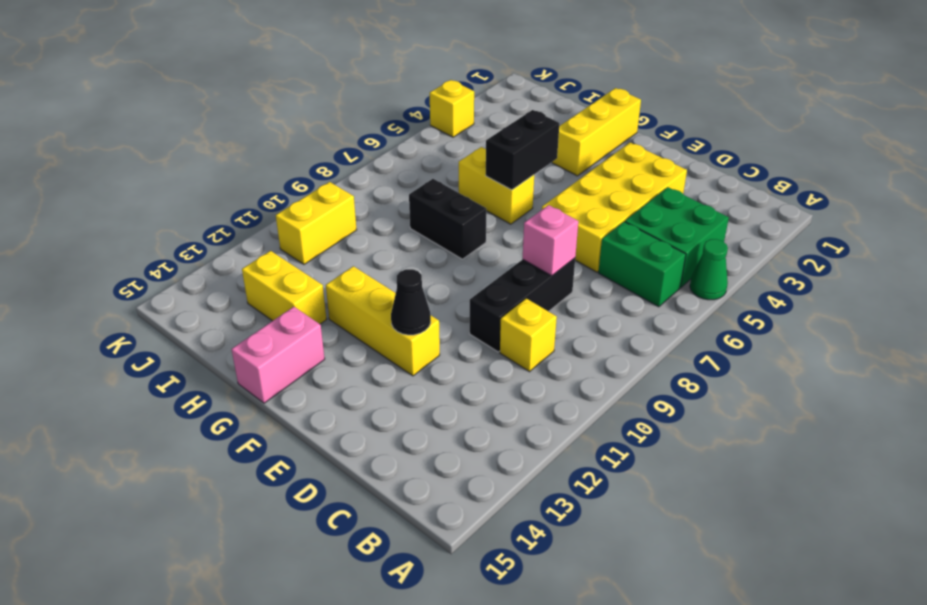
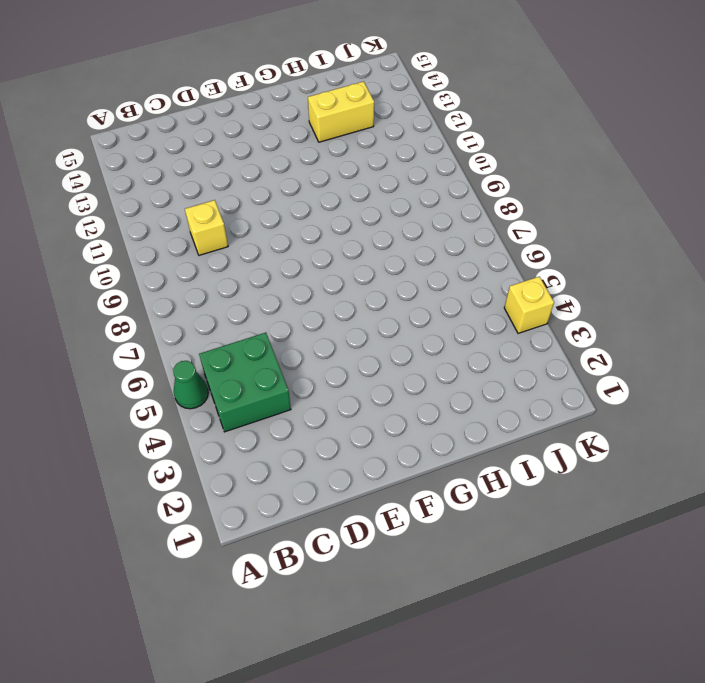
none -> green 1x2 brick [598,222,686,307]
none -> yellow 2x4 brick [542,143,687,272]
none -> black 1x3 brick [470,258,575,352]

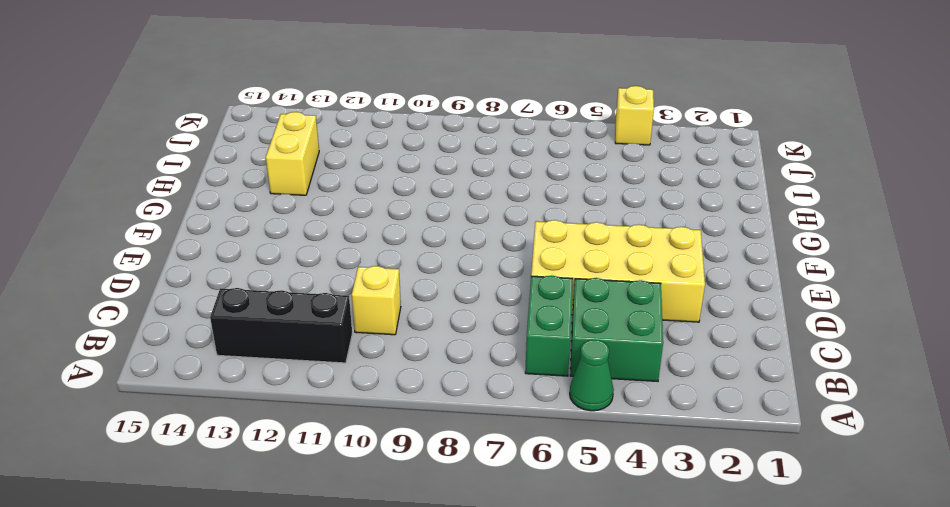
black 1x3 brick [210,288,352,363] -> black 1x3 brick moved to [470,258,575,352]
none -> yellow 1x3 brick [326,266,440,376]
none -> yellow 1x3 brick [552,88,641,176]
none -> yellow 1x2 brick [459,147,534,224]

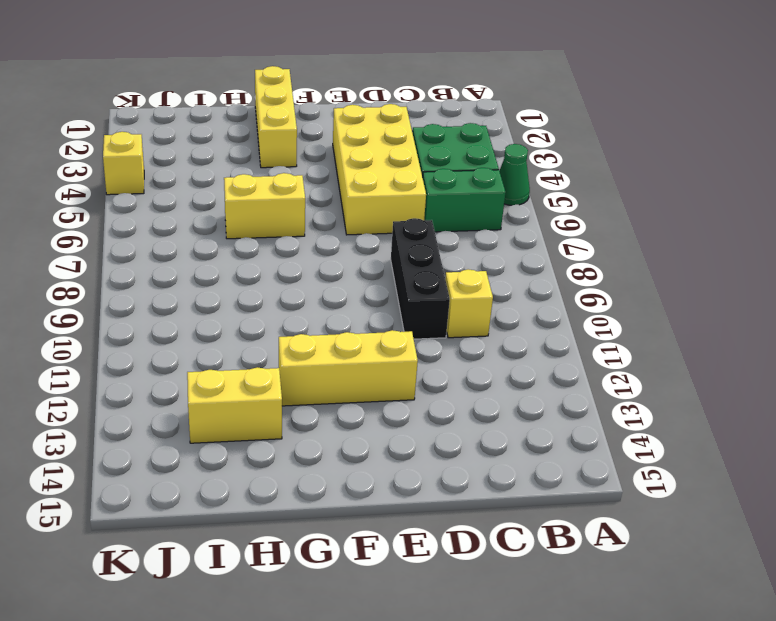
none -> black 1x2 brick [409,179,486,259]
none -> pink 1x2 brick [231,307,325,403]
none -> yellow 1x2 brick [276,182,357,264]

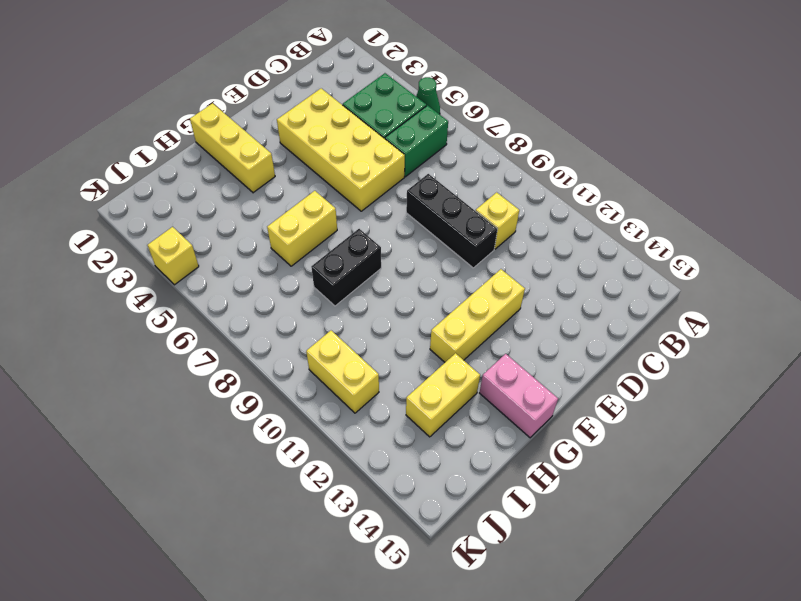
none -> pink 1x1 brick [523,205,578,276]
none -> black 1x1 cone [391,269,431,335]
none -> black 1x2 brick [486,110,559,190]

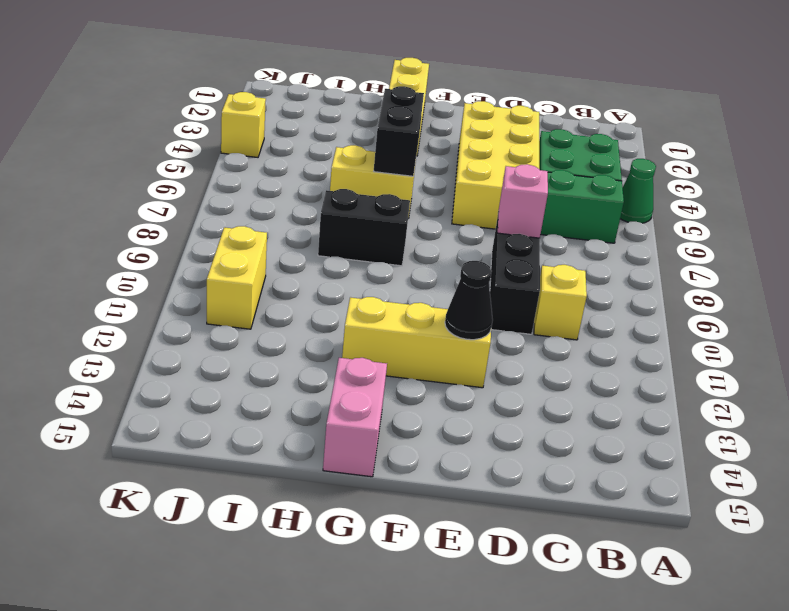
none -> yellow 1x2 brick [242,251,327,324]

